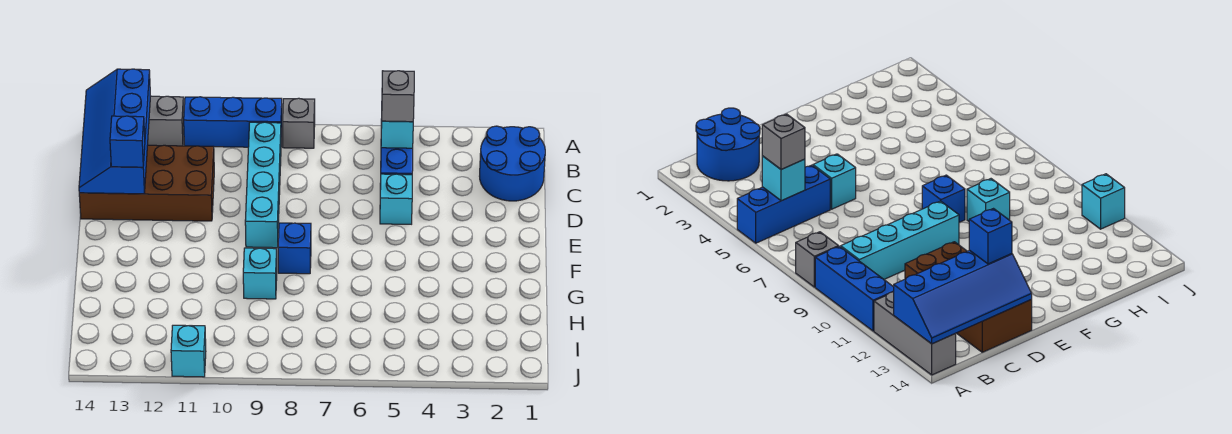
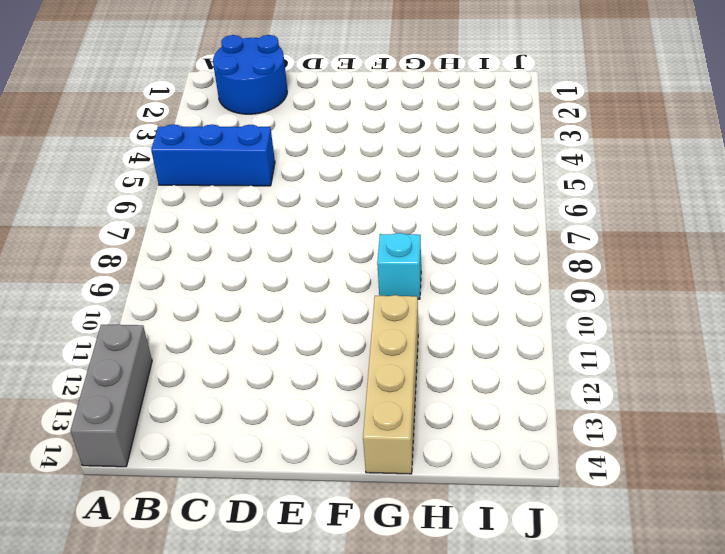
tan 1x4 brick [363,295,418,474] -> none
none -> grey 1x1 brick [283,98,315,148]
none -> blue 1x3 brick [184,97,282,147]
none -> cyan 1x4 brick [245,122,281,248]

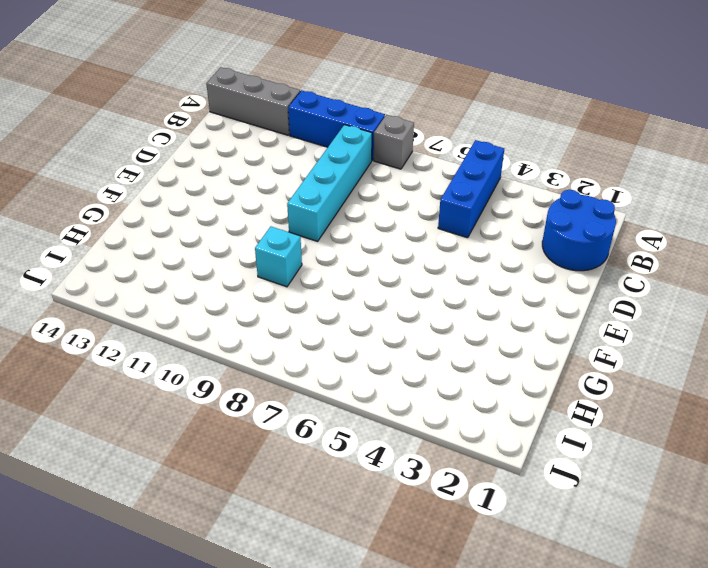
none -> brown 2x4 brick [79,145,214,221]
none -> cyan 1x1 brick [380,174,412,224]
none -> blue 1x1 brick [278,223,311,274]

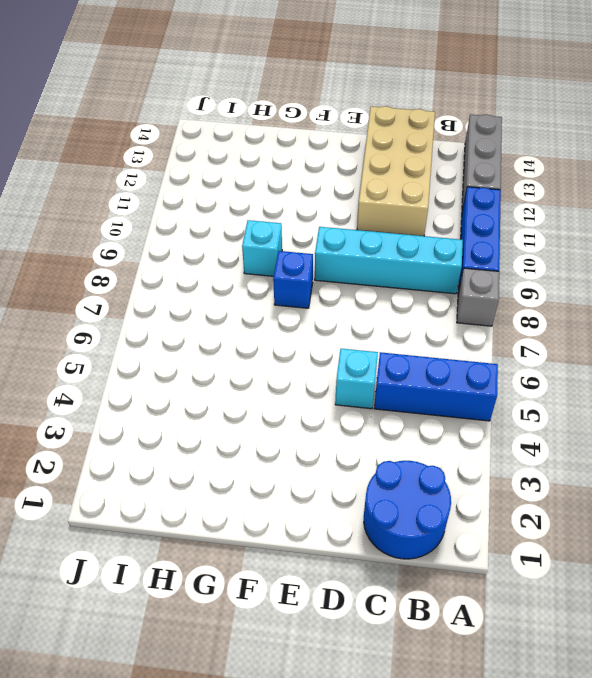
tan 2x4 brick [357,106,435,236] -> brown 2x4 brick [79,145,214,221]
none -> cyan 1x1 brick [171,325,206,377]
none -> blue 2x4 slope [79,69,150,194]
none -> cyan 1x1 brick [381,121,413,148]

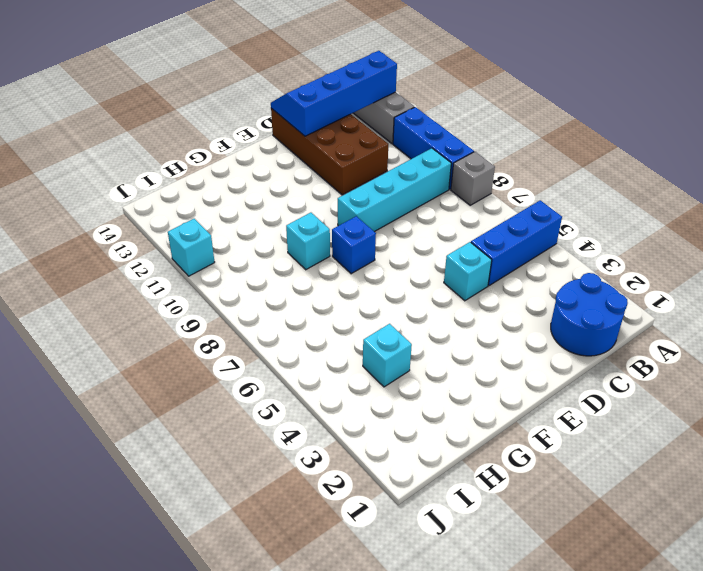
cyan 1x1 brick [363,324,412,387] -> cyan 1x1 brick moved to [381,121,413,148]
none -> grey 1x1 brick [382,71,414,122]
none -> blue 1x1 brick [110,116,145,167]

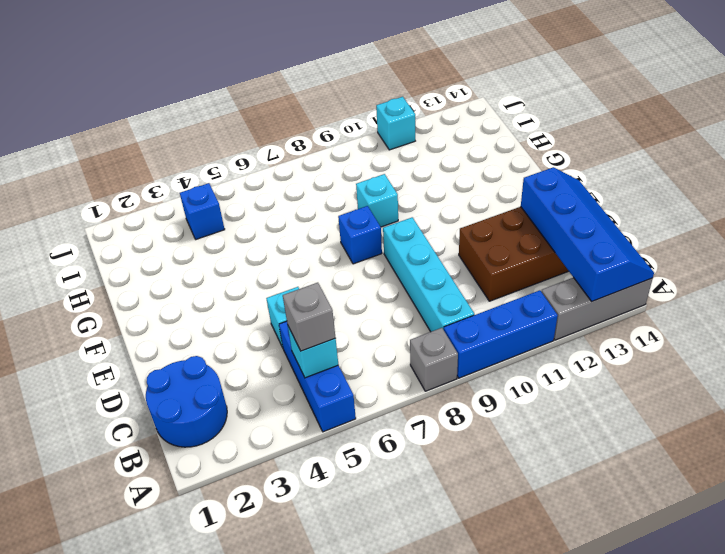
blue 1x1 brick [180,183,225,239] -> blue 1x1 brick moved to [110,116,145,167]

